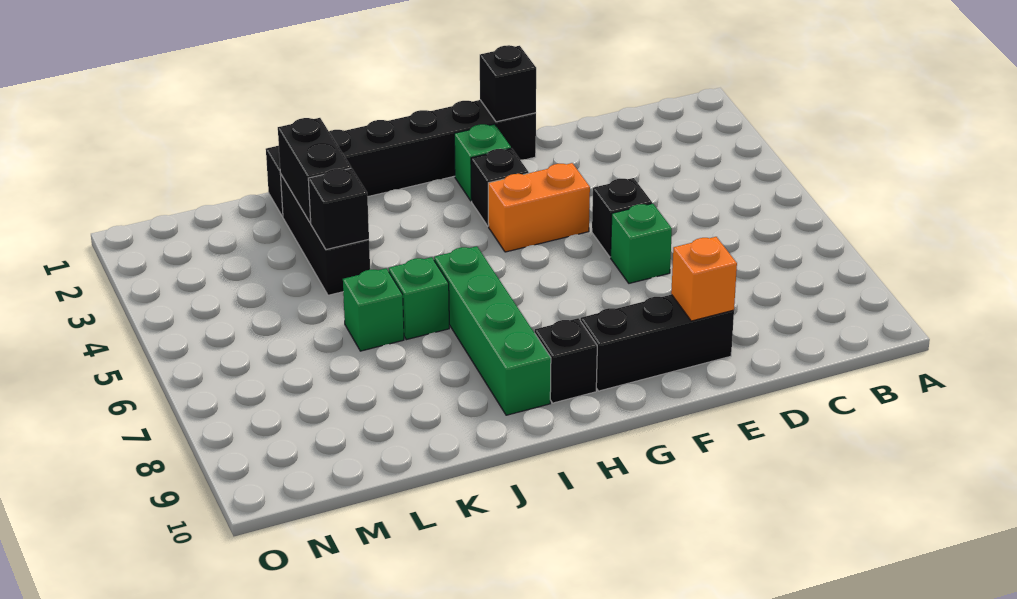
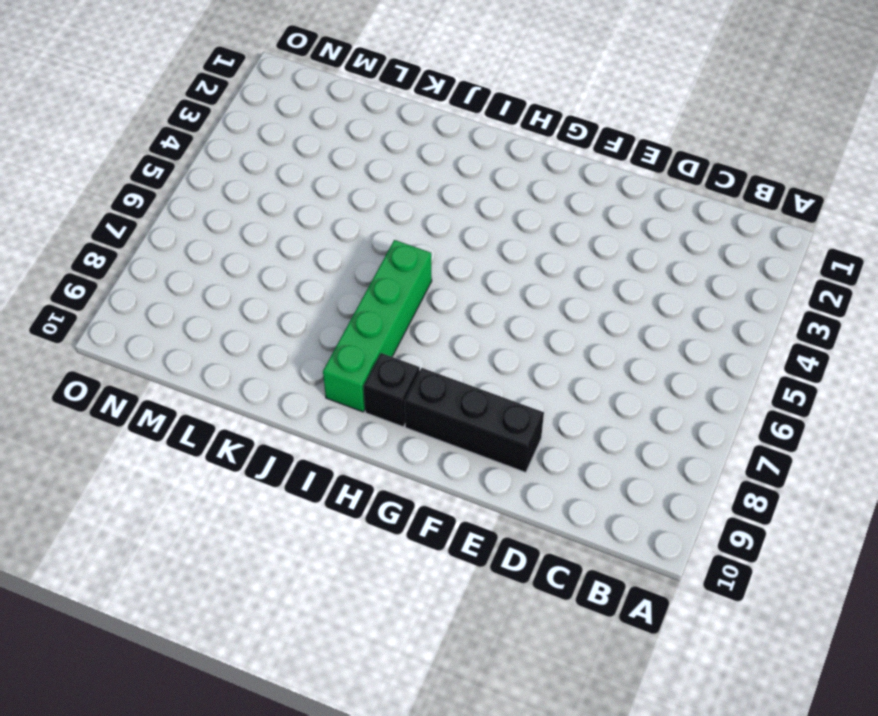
none -> black 1x1 brick [592,178,652,257]
none -> green 1x1 brick [611,203,672,283]
none -> black 1x6 brick [266,100,536,217]

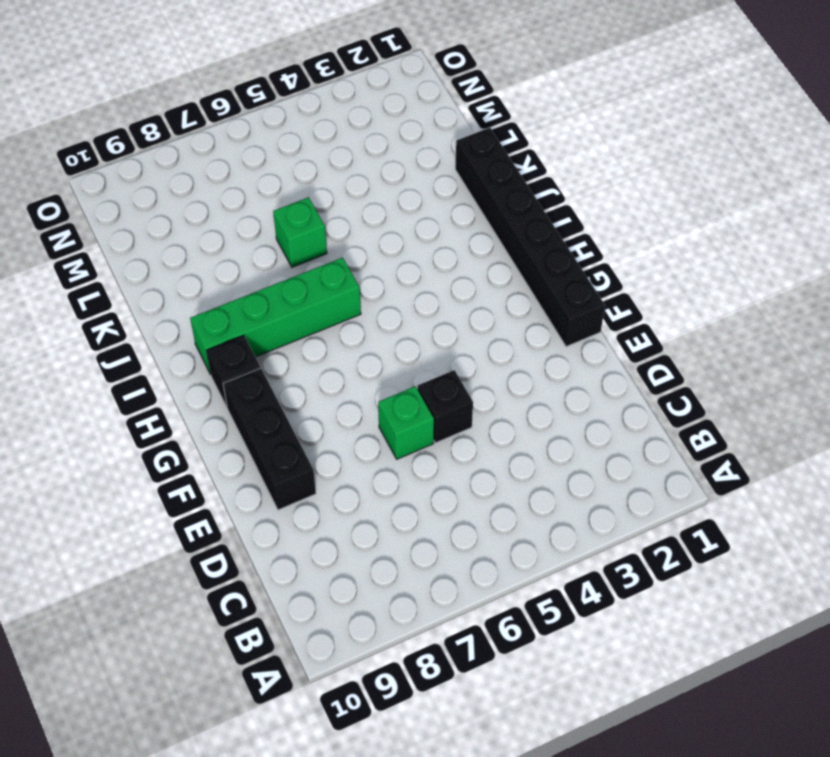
none -> orange 1x2 brick [488,163,590,252]
none -> green 1x1 brick [454,124,511,201]
none -> black 1x1 brick [471,148,529,226]

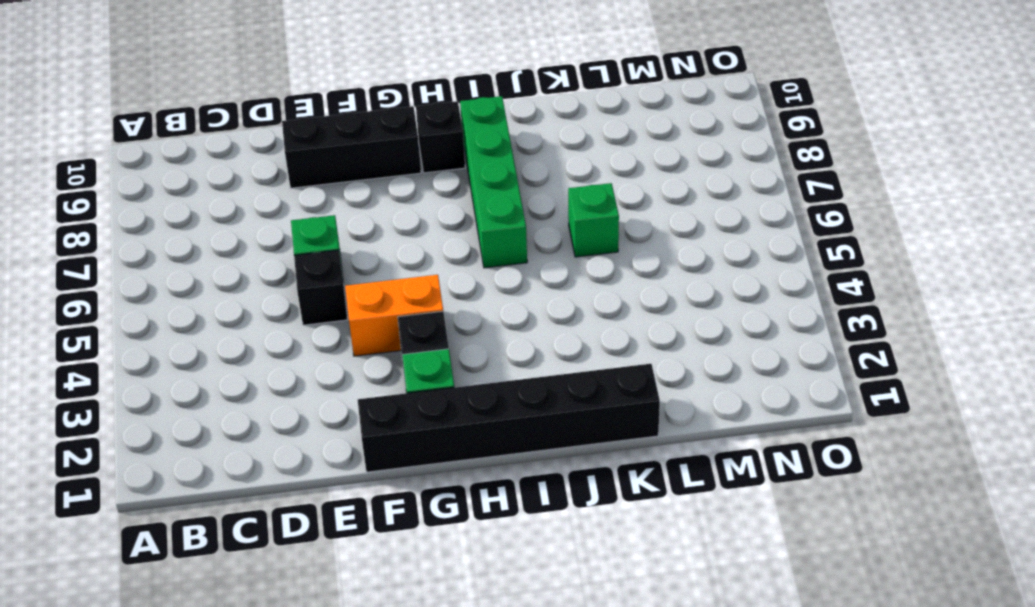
none -> green 1x1 brick [389,257,449,340]
none -> black 1x3 brick [280,174,370,295]
none -> orange 1x1 brick [671,237,737,321]

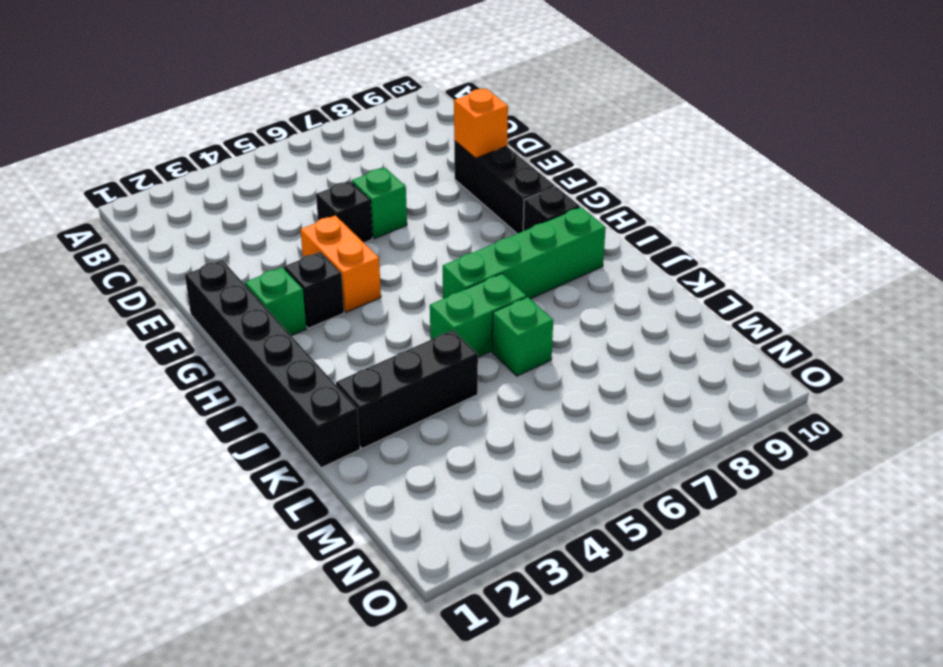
green 1x2 brick [430,274,527,357] -> green 1x1 brick [389,257,449,340]
none -> black 1x1 brick [480,45,536,122]
none -> black 1x2 brick [278,118,351,223]
none -> black 1x1 brick [308,168,369,250]

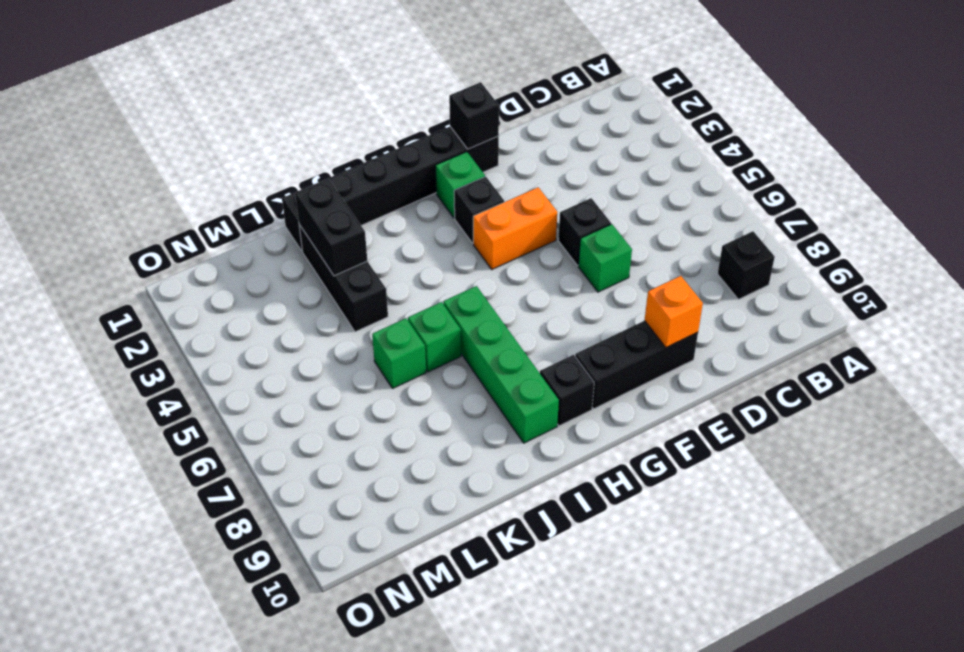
black 1x1 brick [718,231,775,299] -> black 1x1 brick moved to [308,168,369,250]

